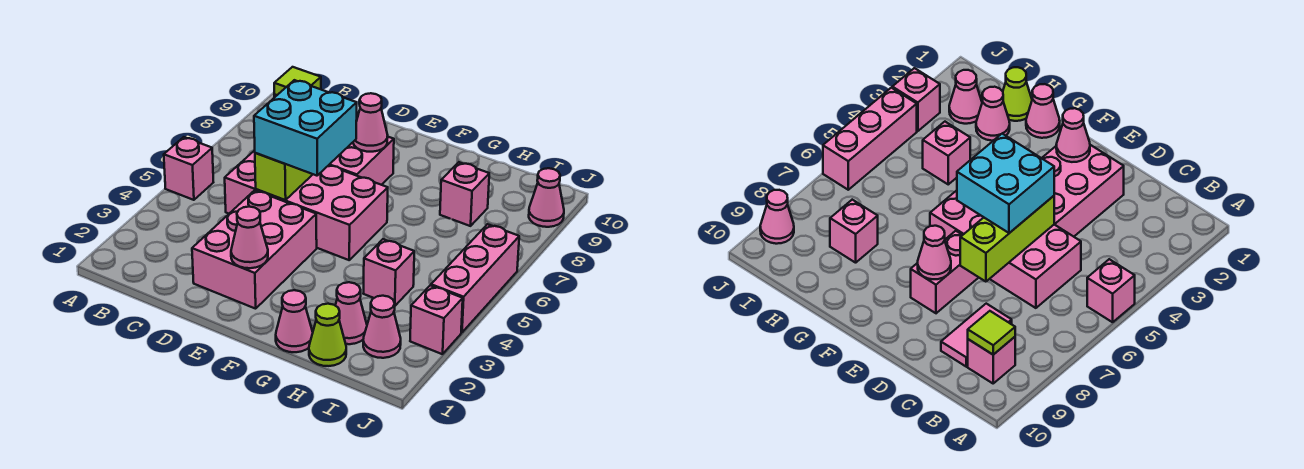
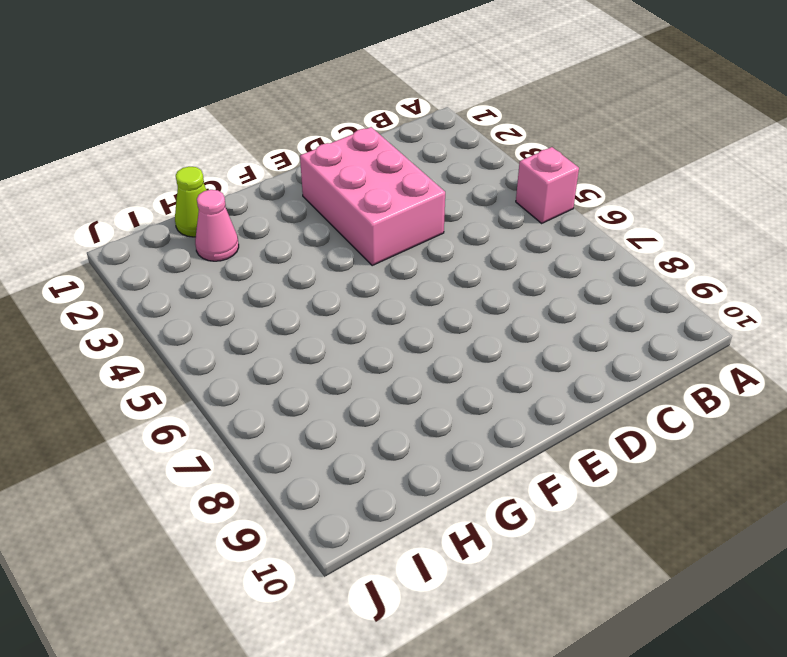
none -> pink 1x1 brick [968,337,1015,383]
none -> pink 2x4 brick [225,150,388,260]
none -> pink 1x2 tile [941,304,1012,367]

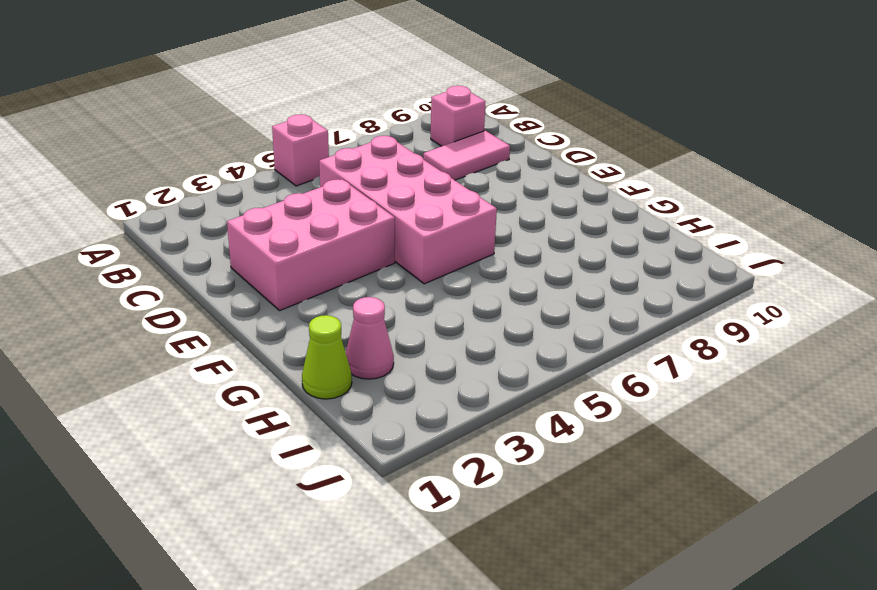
none -> pink 1x2 brick [329,137,394,185]
none -> pink 1x1 cone [276,290,313,352]
none -> pink 1x1 brick [363,239,414,306]

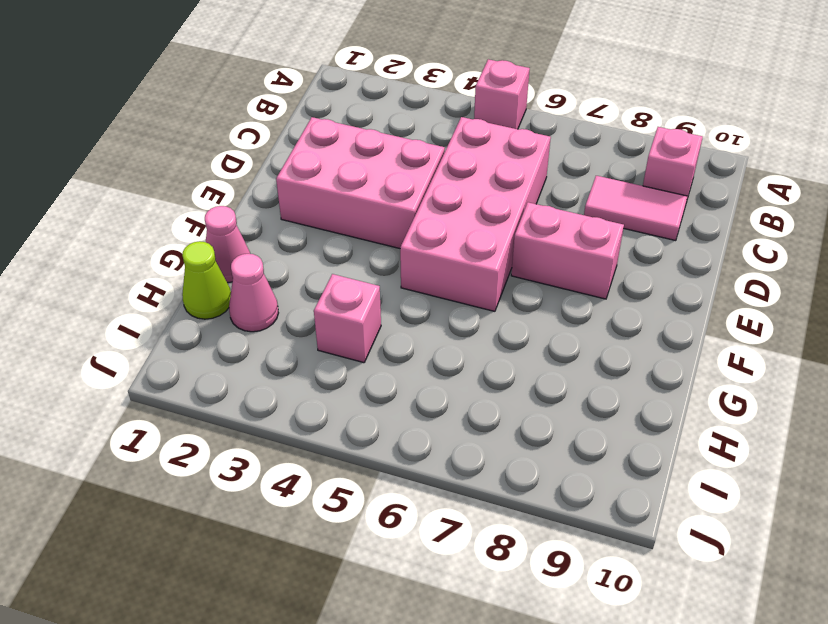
none -> pink 1x1 brick [440,162,489,226]
none -> pink 1x1 cone [363,296,401,358]
none -> pink 1x1 brick [410,285,463,354]

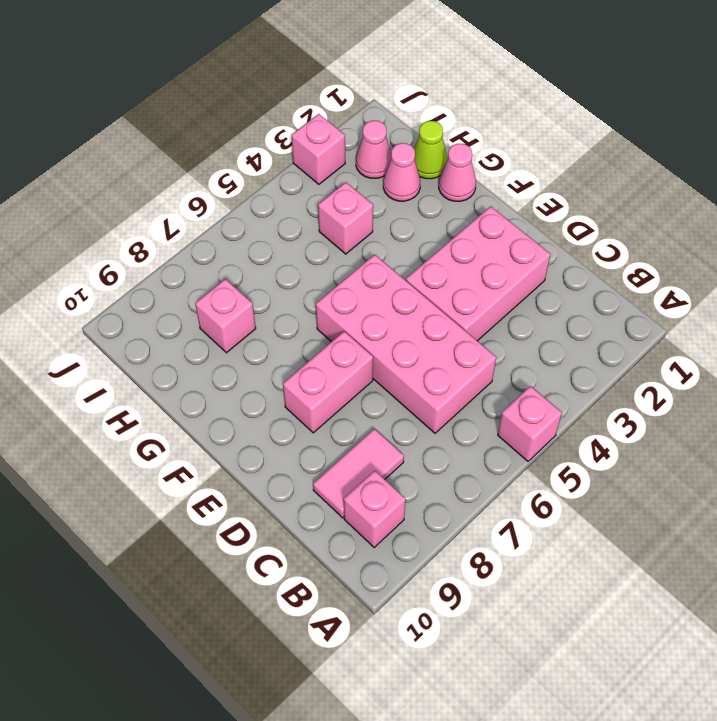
none -> pink 1x3 brick [431,224,519,333]
none -> pink 1x1 cone [529,168,564,227]
none -> lime 1x1 tile [274,67,321,95]

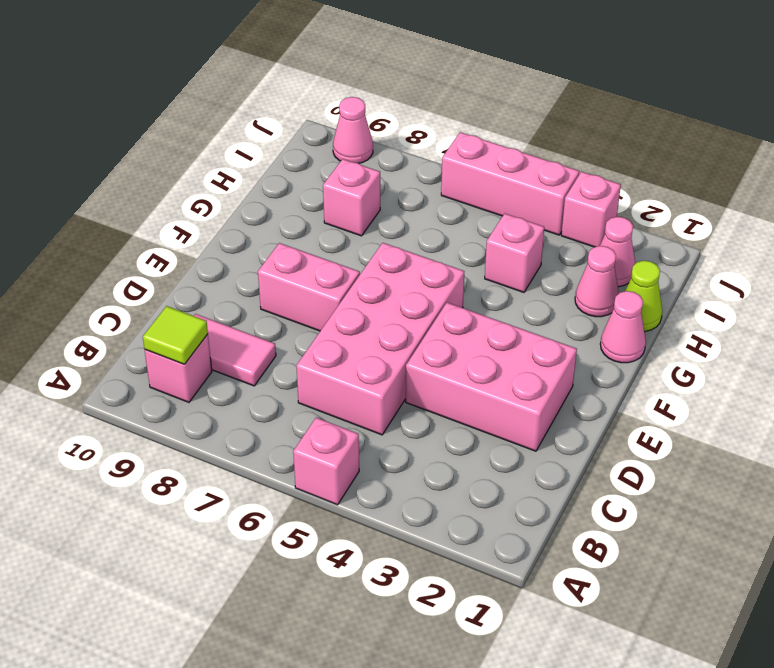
none -> lime 1x3 brick [255,153,313,200]
none -> pink 1x1 cone [231,207,268,268]
none -> pink 1x1 cone [353,93,388,152]

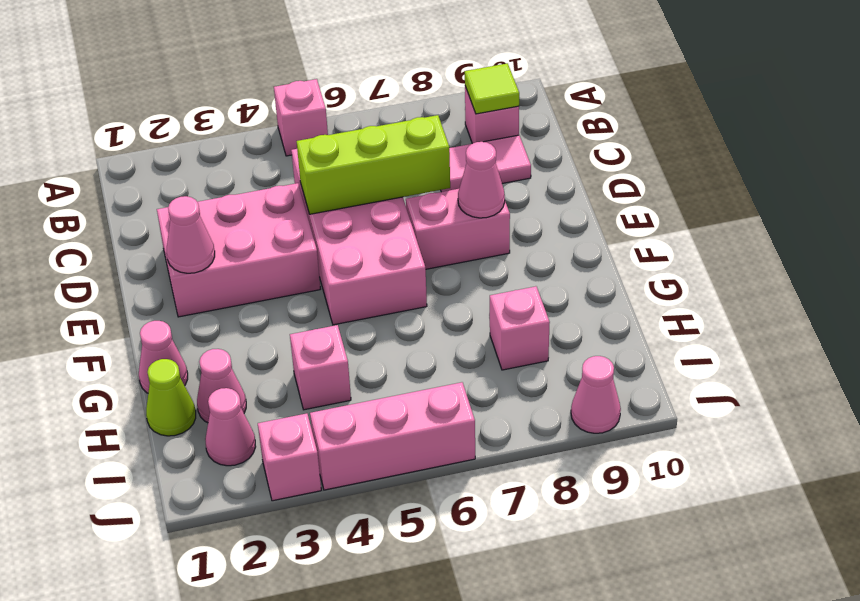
none -> cyan 2x2 brick [254,80,357,176]

